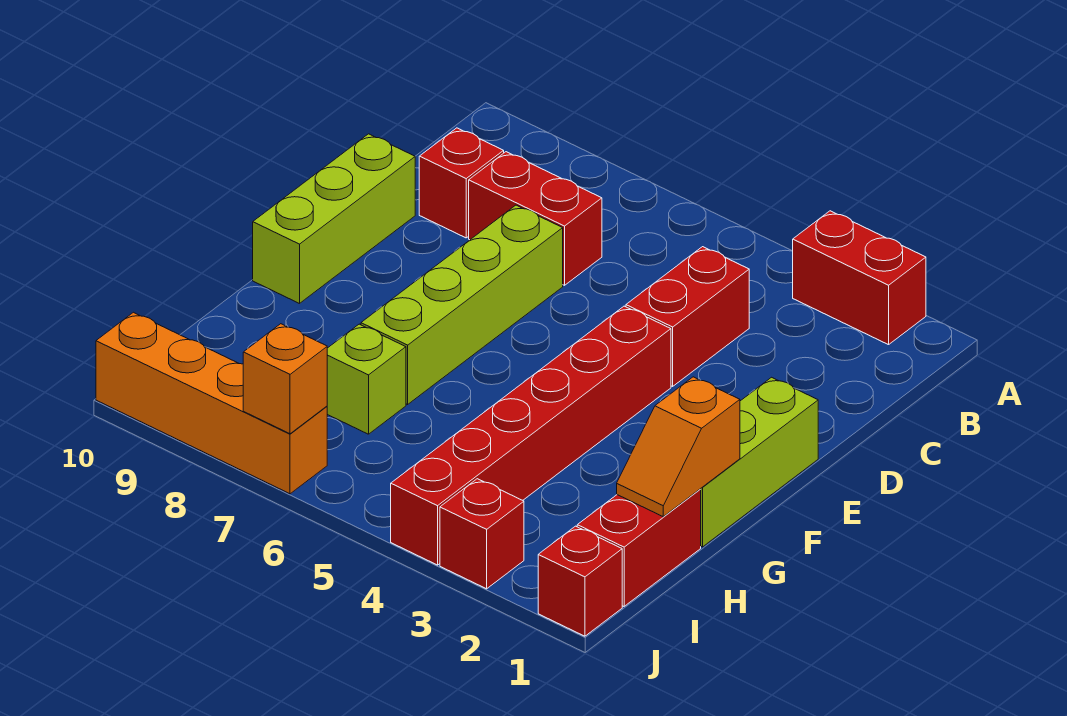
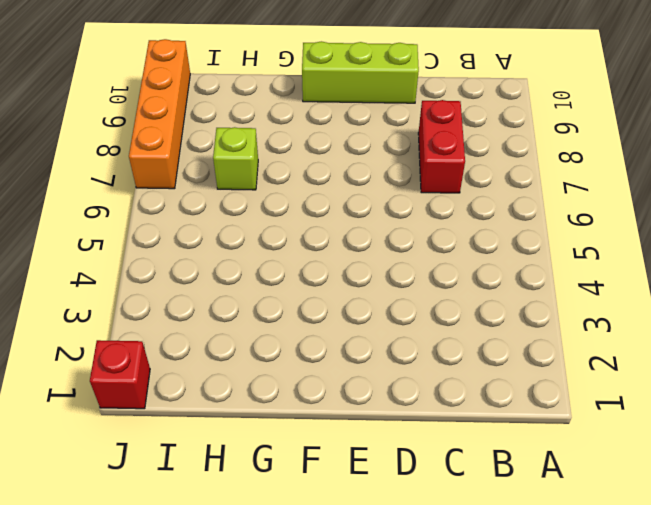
none -> red 1x2 brick [793,211,926,345]
none -> red 1x2 brick [626,247,749,386]
none -> red 1x1 brick [419,128,504,238]

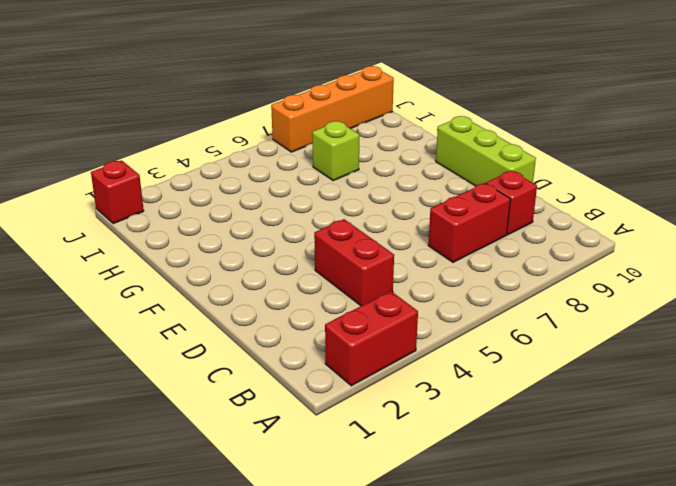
none -> lime 1x4 brick [361,205,563,404]
none -> lime 1x3 brick [701,377,818,547]
none -> red 1x6 brick [391,306,671,565]

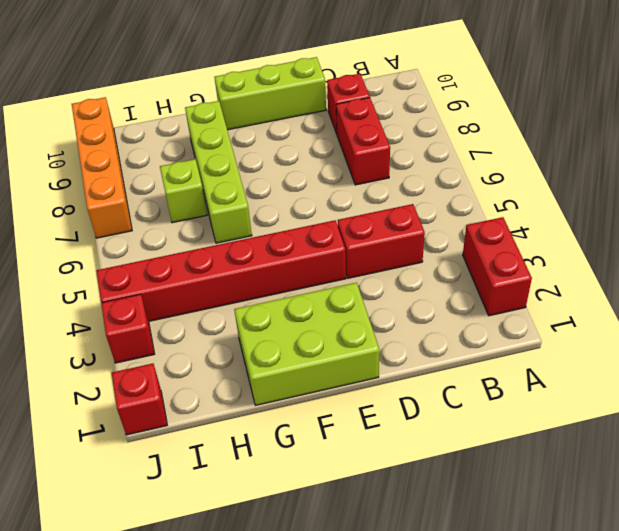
lime 2x3 brick [234,283,379,405] -> lime 1x3 brick [701,377,818,547]
lime 1x4 brick [185,101,252,243] -> lime 1x4 brick turned to [361,205,563,404]
none -> red 1x2 brick [577,489,701,606]
none -> orange 1x2 slope [617,377,740,517]
none -> orange 1x1 brick [243,324,327,434]

